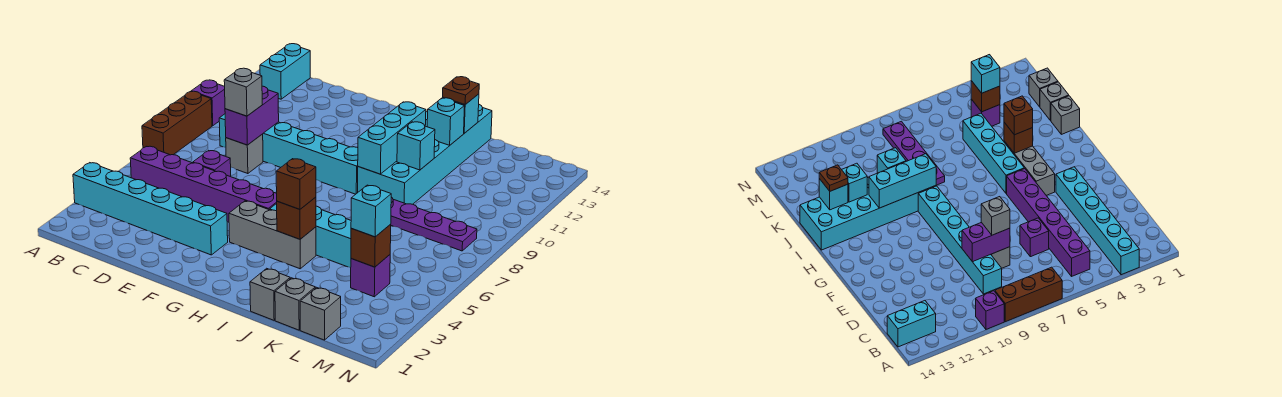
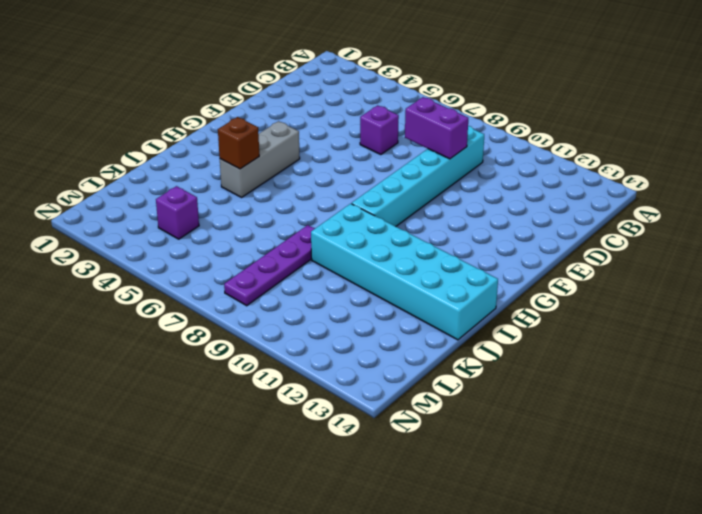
none -> cyan 1x6 brick [73,163,228,255]
none -> brown 1x3 brick [142,91,212,155]
none -> purple 1x1 brick [191,80,225,126]

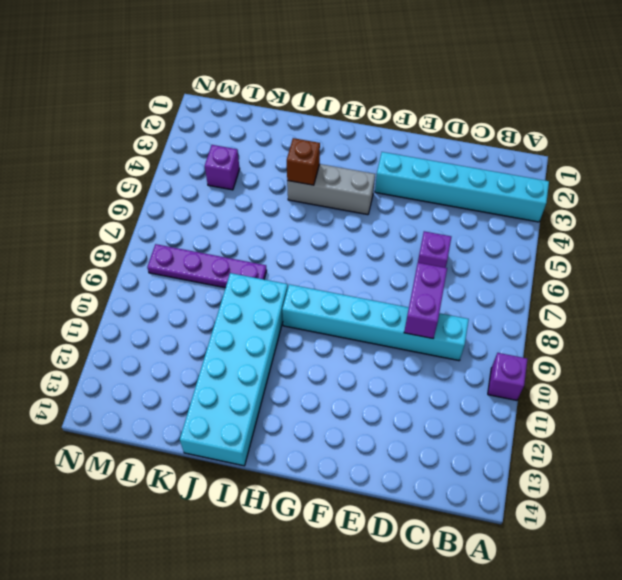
none -> brown 1x3 brick [142,91,212,155]
none -> purple 1x6 brick [130,146,277,222]
none -> cyan 1x2 brick [260,44,310,99]

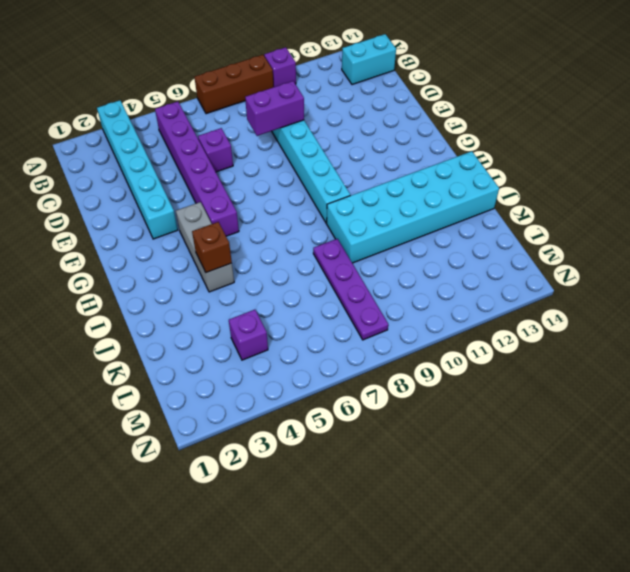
none -> grey 1x1 brick [226,134,263,174]
none -> cyan 1x4 brick [270,204,351,267]
none -> grey 1x1 brick [250,268,290,320]

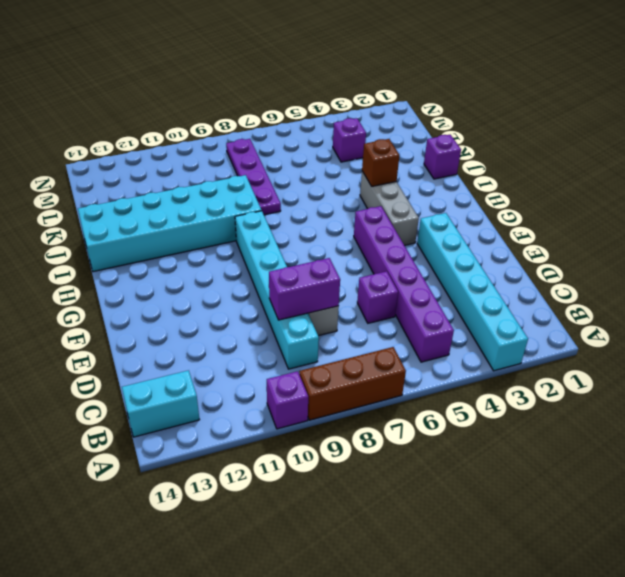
purple 1x1 brick [424,135,461,179] -> grey 1x1 brick [250,268,290,320]
none -> cyan 1x4 brick [270,204,351,267]
none -> grey 1x1 brick [275,278,315,330]
none -> grey 1x1 brick [300,287,341,340]

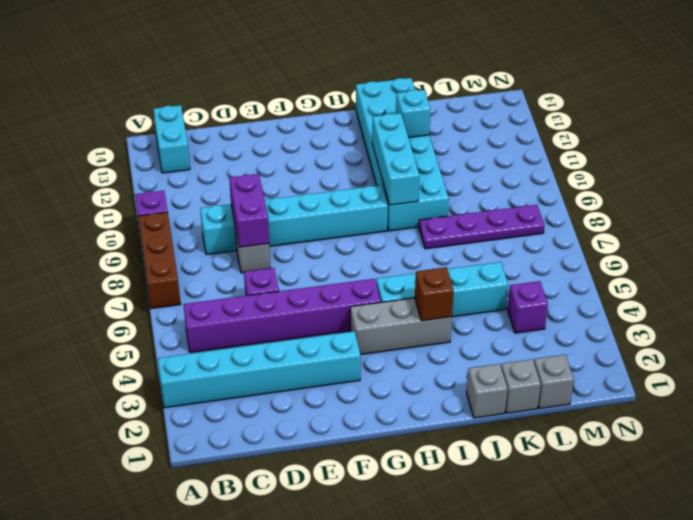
none -> cyan 1x1 brick [397,122,435,170]
none -> cyan 1x1 brick [454,94,479,133]
none -> brown 1x1 brick [351,224,391,267]

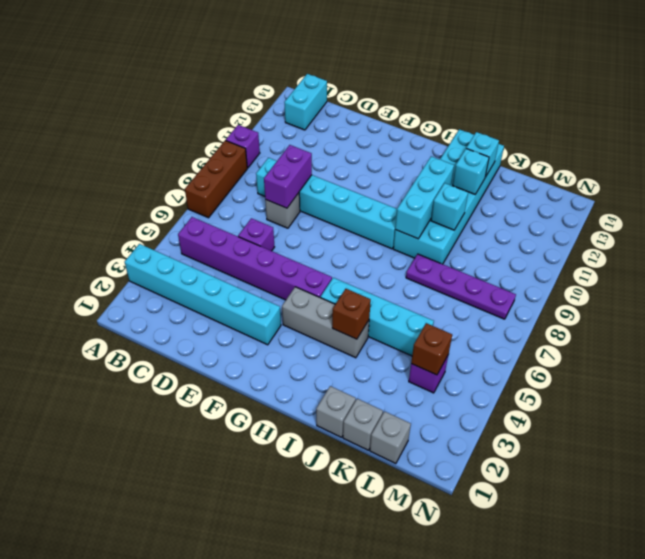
none -> grey 1x1 brick [224,68,262,116]
none -> brown 1x1 brick [276,159,316,209]
none -> brown 1x1 plate [443,77,479,105]

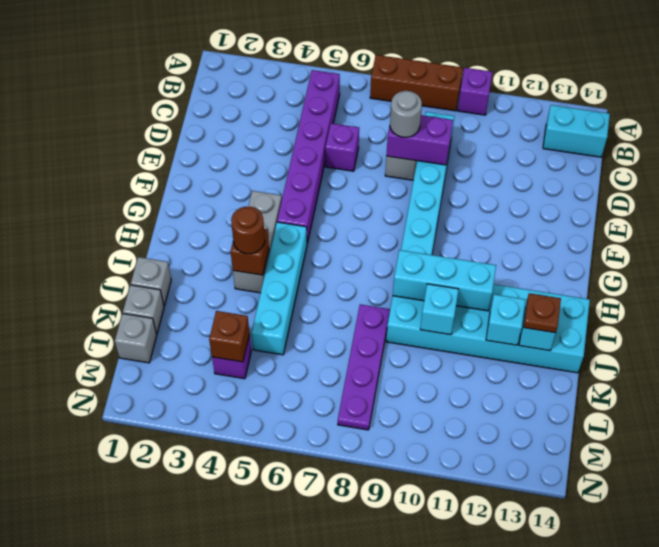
grey 1x1 round brick [390,91,422,137] -> grey 1x1 brick [224,68,262,116]
brown 1x1 round brick [231,207,265,254] -> brown 1x1 brick [276,159,316,209]
none -> cyan 1x6 brick [73,163,228,255]
none -> cyan 1x1 brick [351,185,391,237]

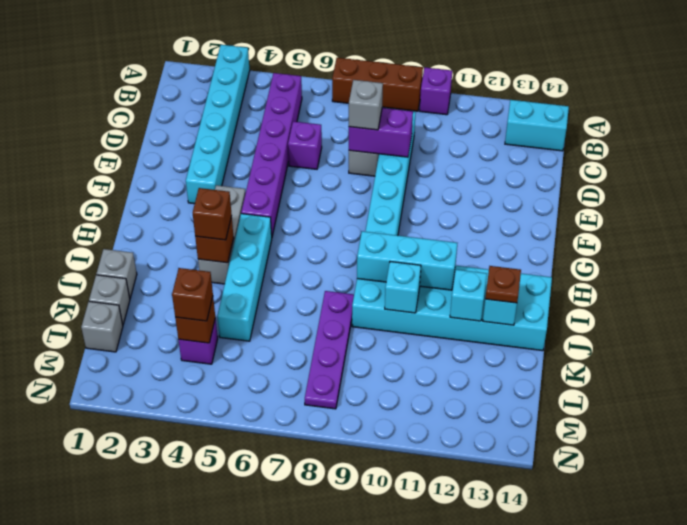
brown 1x1 brick [172,268,213,321] -> cyan 1x1 brick [351,185,391,237]

